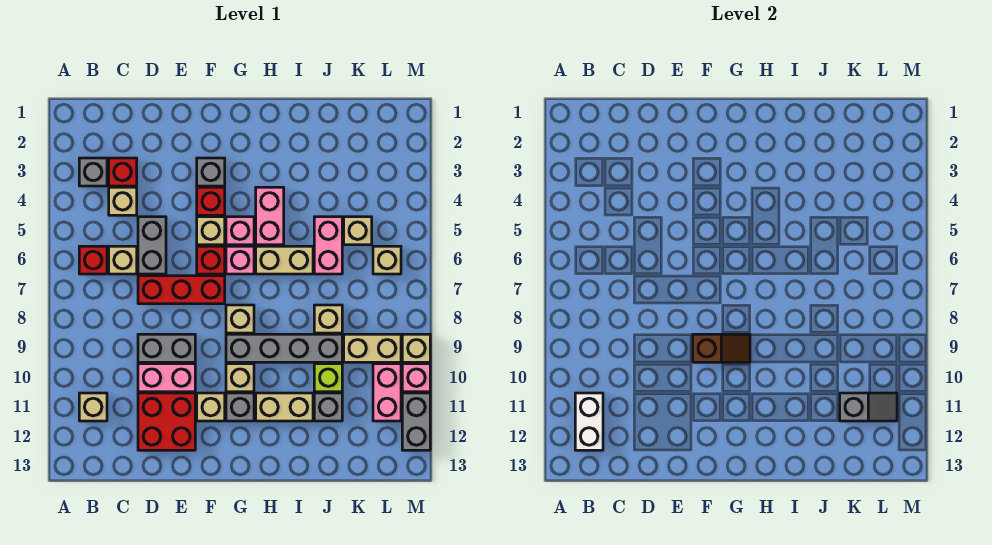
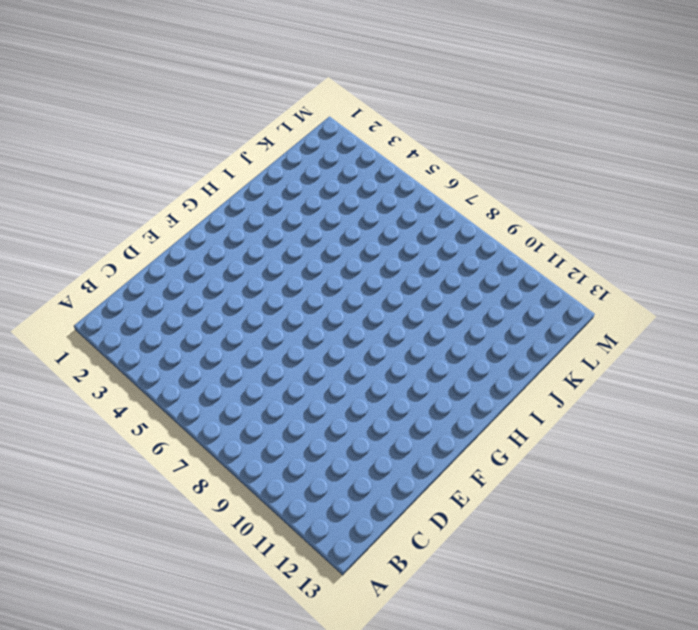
none -> grey 1x1 brick [79,158,107,186]
none -> red 1x1 brick [79,246,107,274]
none -> tan 1x1 brick [79,393,107,421]
none -> red 1x1 brick [109,158,137,186]

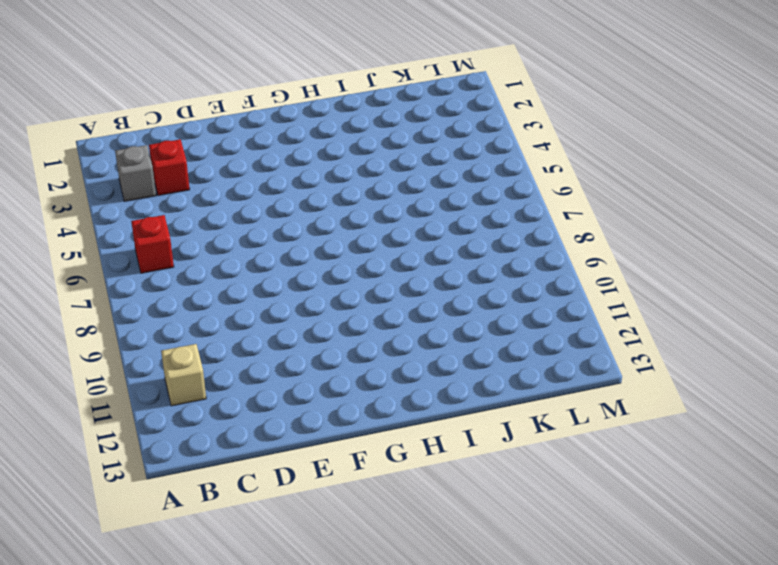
none -> tan 1x1 brick [109,187,137,215]
none -> tan 1x1 brick [109,246,137,274]
none -> grey 1x2 brick [138,217,166,274]
none -> red 1x3 brick [138,276,225,304]

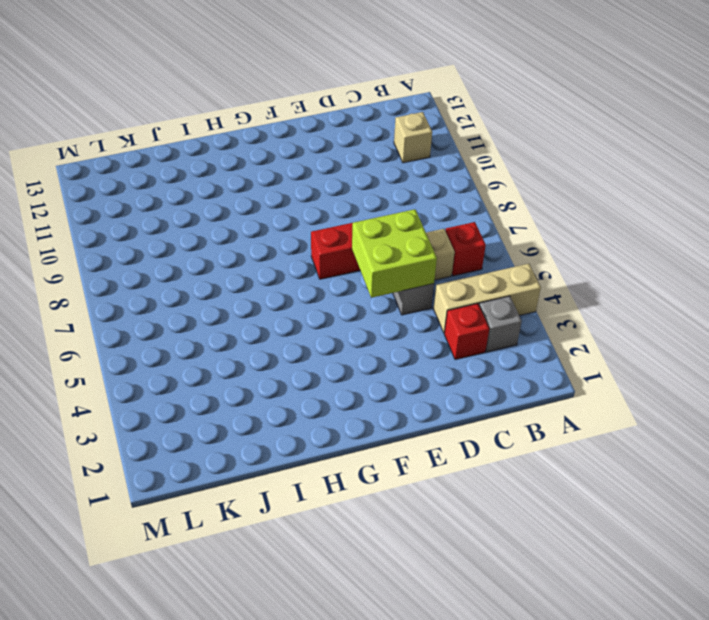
tan 1x3 brick [433,264,541,333] -> tan 1x1 brick [109,187,137,215]
lime 2x2 brick [352,209,437,298] -> none
none -> grey 1x2 brick [138,334,195,362]
none -> pink 1x2 brick [138,364,195,392]
none -> red 2x2 brick [138,393,195,450]
none -> grey 1x1 brick [197,158,225,186]

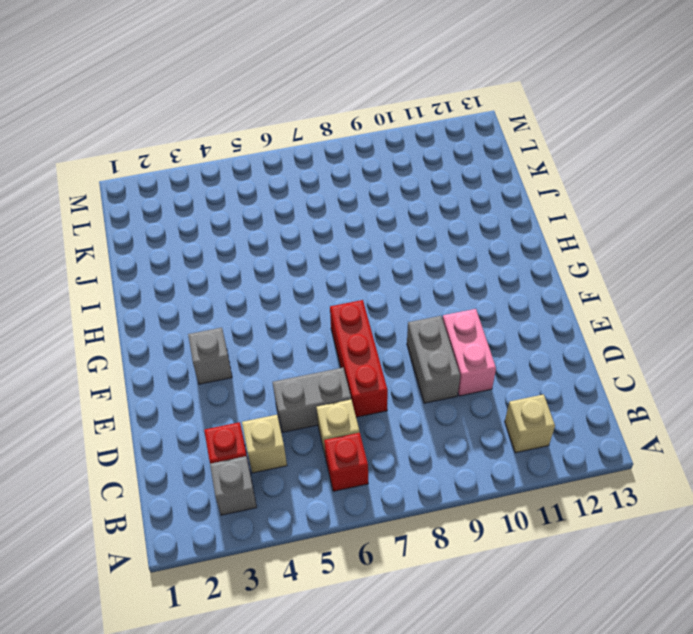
none -> red 2x2 brick [138,393,195,450]
none -> red 1x1 brick [197,187,225,215]
none -> tan 1x1 brick [197,217,225,245]
none -> red 1x1 brick [197,246,225,274]

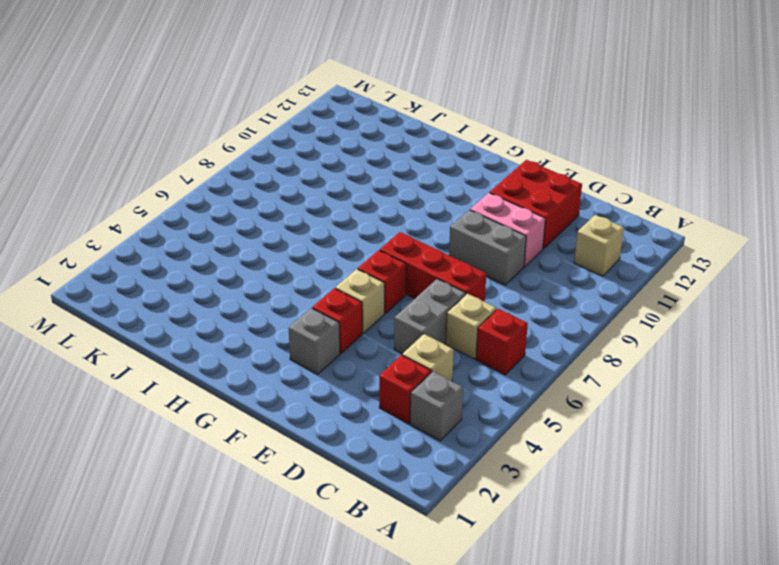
none -> tan 1x1 brick [197,393,225,421]
none -> pink 1x1 brick [226,217,254,245]
none -> pink 1x1 brick [226,246,254,274]
none -> tan 1x1 brick [226,305,254,333]

